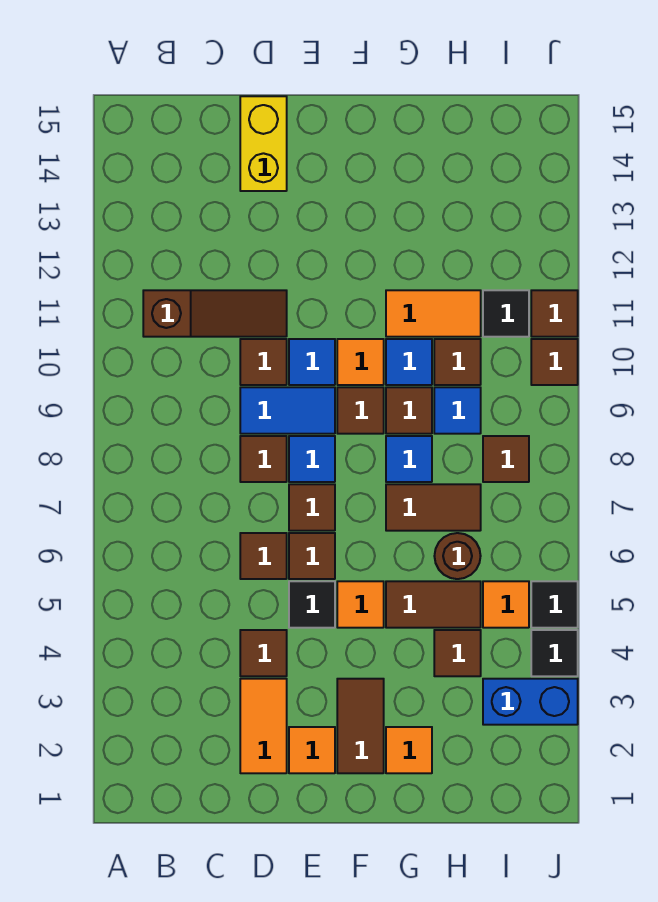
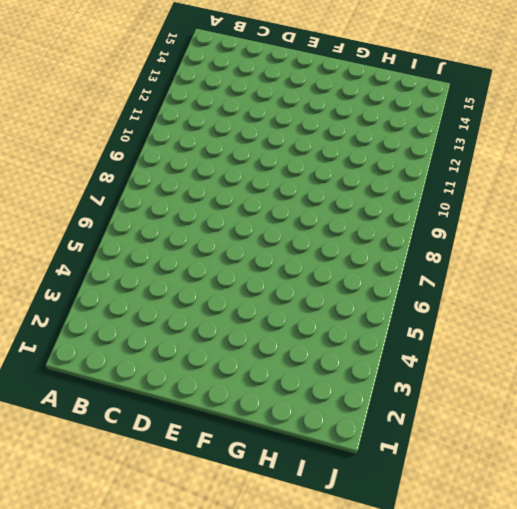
none -> brown 1x3 slope [143,290,287,337]
none -> orange 1x2 tile [240,679,287,773]
none -> brown 1x1 tile [240,630,287,676]
none -> brown 1x1 tile [240,533,287,579]

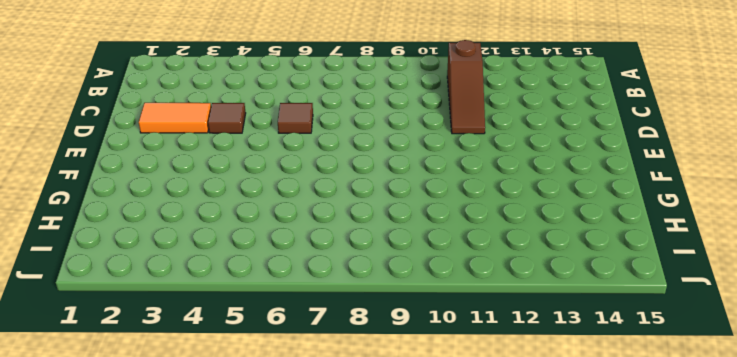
none -> brown 1x1 tile [240,436,287,482]
none -> blue 1x2 tile [240,387,335,434]
none -> brown 1x1 tile [240,339,287,385]
none -> yellow 1x2 brick [240,96,287,191]

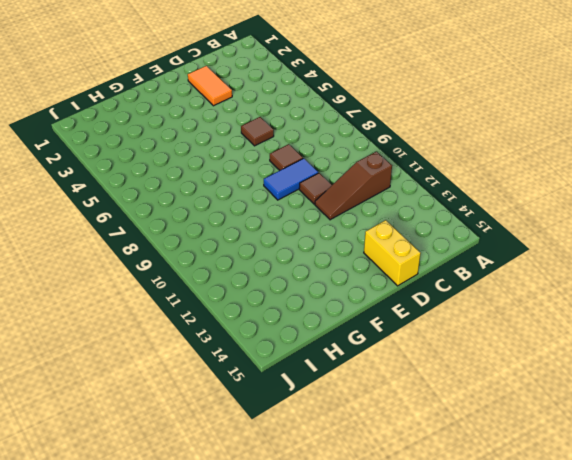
none -> brown 1x1 tile [240,630,287,676]
none -> orange 1x1 tile [289,727,335,773]
none -> black 1x1 tile [289,581,335,628]
none -> brown 1x1 tile [289,533,335,579]

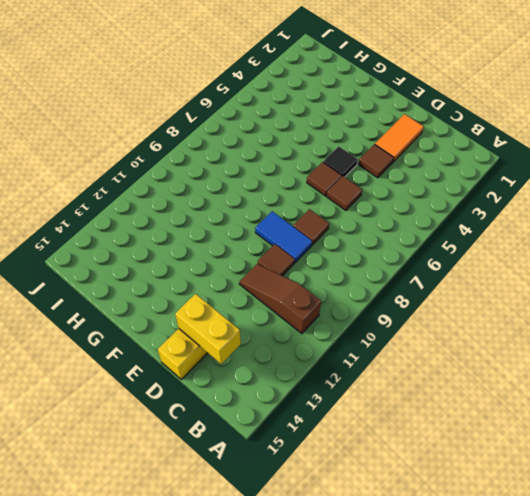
yellow 1x2 brick [175,294,241,364] -> none
none -> orange 1x1 tile [289,727,335,773]
none -> brown 1x1 tile [289,484,335,531]
none -> blue 1x1 tile [289,436,335,482]
none -> blue 1x1 tile [289,339,335,385]

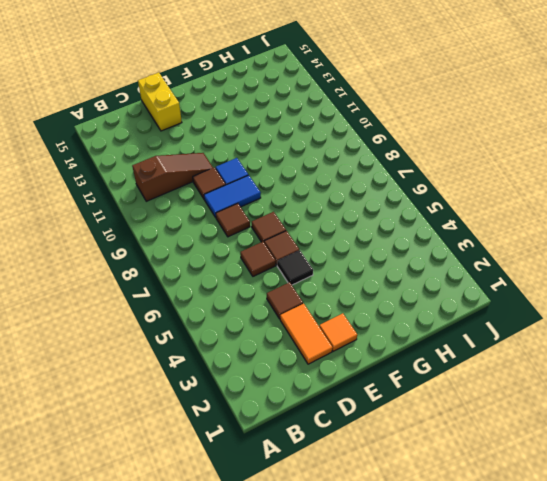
none -> blue 1x1 tile [289,436,335,482]
none -> brown 1x2 tile [337,679,384,773]
none -> orange 1x1 tile [337,581,384,628]
none -> brown 1x1 tile [337,387,384,434]

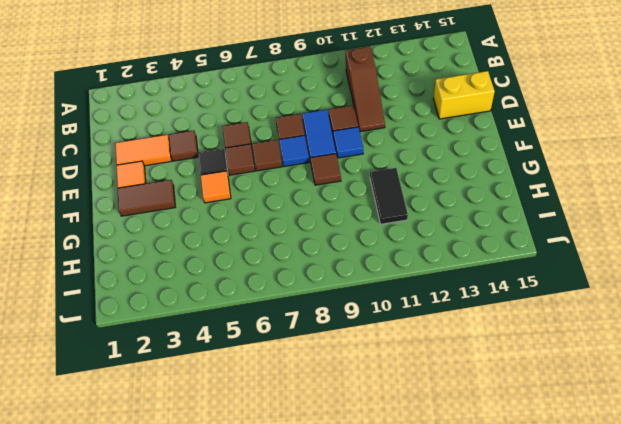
black 1x2 tile [370,168,408,224] -> orange 1x2 tile [386,290,481,337]
none -> orange 1x1 tile [337,339,384,385]
none -> orange 1x1 tile [386,727,432,773]
none -> brown 1x2 tile [386,581,481,628]
none -> brown 1x2 tile [386,484,481,531]

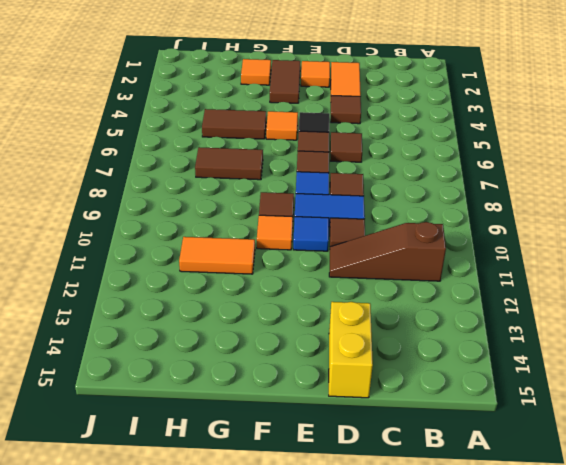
none -> blue 1x1 tile [386,436,432,482]
none -> brown 1x1 tile [386,387,432,434]
none -> blue 1x1 tile [386,339,432,385]
none -> brown 1x1 tile [434,630,481,676]

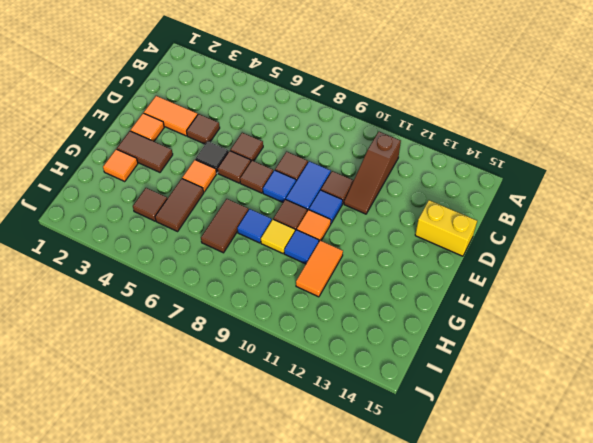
yellow 1x1 tile [261,219,295,253] -> brown 1x1 tile [386,387,432,434]
none -> brown 1x1 round brick [434,533,481,579]
none -> blue 1x1 tile [434,387,481,434]
none -> brown 1x1 tile [434,339,481,385]
none -> blue 1x2 brick [483,679,578,725]

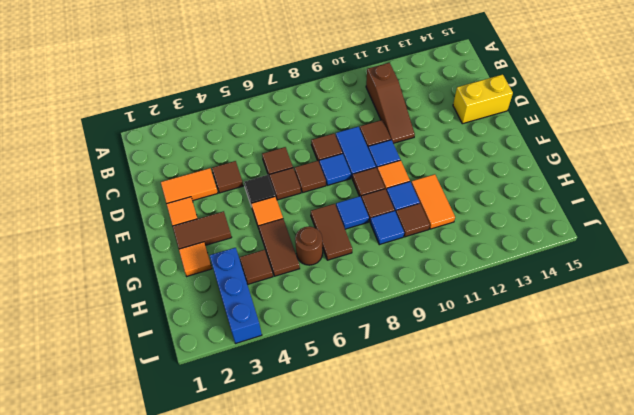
blue 1x3 brick [210,248,262,344] -> blue 1x2 brick [483,679,578,725]
none -> orange 1x1 tile [483,581,529,628]
none -> brown 1x1 tile [483,436,529,482]
none -> black 1x1 tile [483,290,529,337]
none -> black 1x1 tile [531,630,578,676]

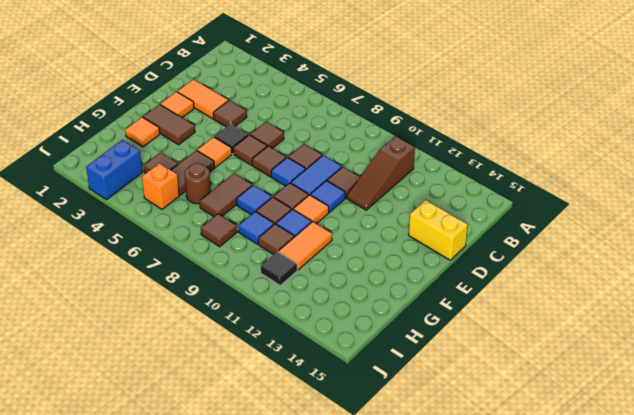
orange 1x1 brick [142,163,179,209] -> orange 1x1 tile [483,581,529,628]
none -> black 1x1 tile [531,630,578,676]
none -> black 1x1 tile [531,581,578,628]
none -> brown 1x1 tile [531,339,578,385]
none -> brown 1x1 tile [531,290,578,337]

